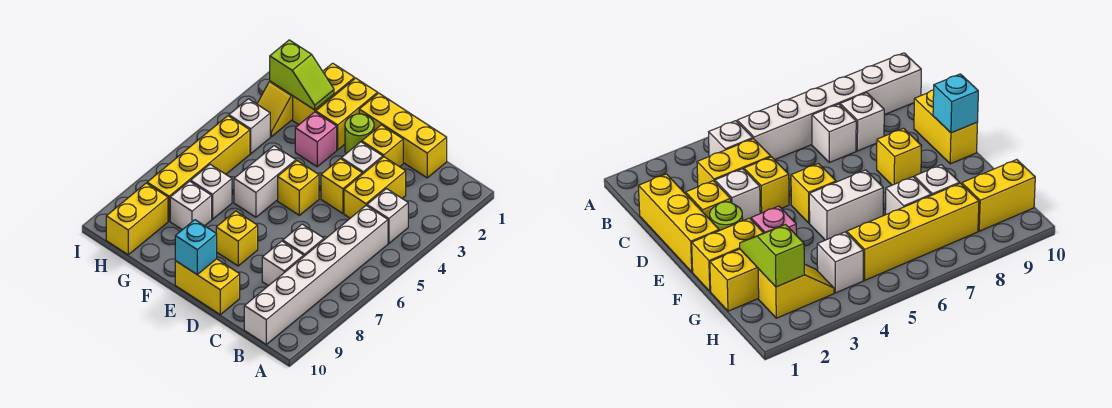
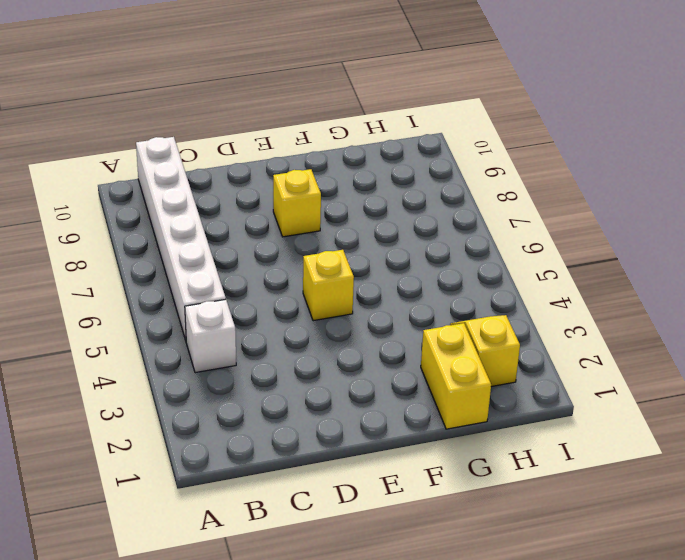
none -> yellow 1x3 brick [359,93,447,178]
none -> yellow 1x2 brick [344,157,406,218]
none -> white 1x1 brick [283,224,324,256]

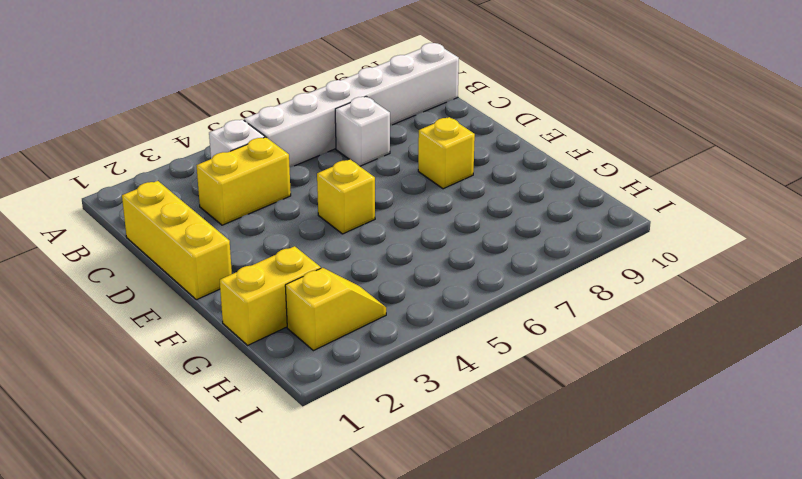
none -> white 1x1 brick [262,241,304,286]
none -> yellow 1x1 brick [362,125,403,167]
none -> white 1x1 brick [341,142,383,174]

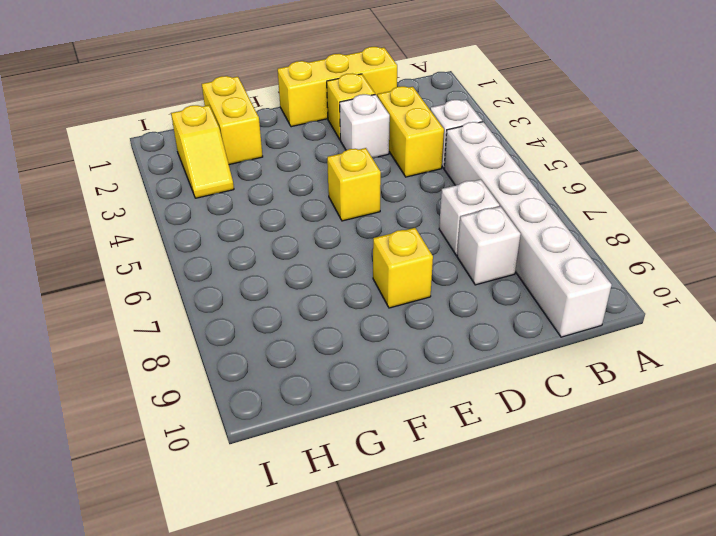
none -> yellow 1x1 brick [321,159,362,213]
none -> yellow 1x2 brick [175,259,240,314]
none -> lime 1x1 round brick [345,114,374,154]

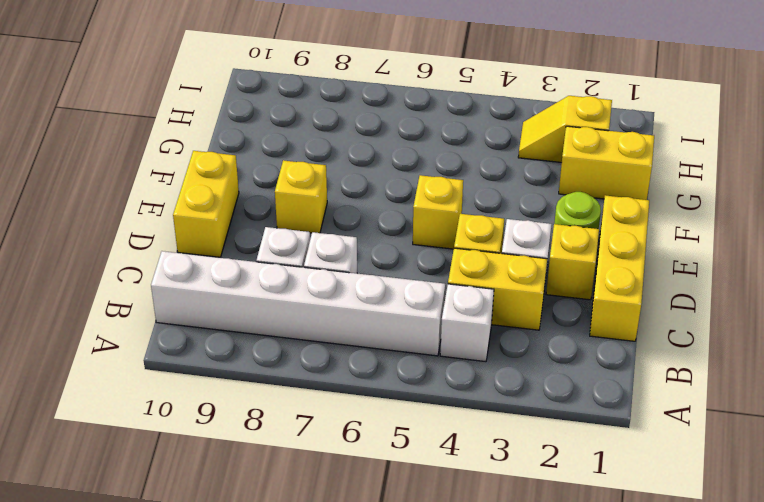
none -> yellow 1x2 brick [316,78,378,150]
none -> pink 1x1 brick [295,112,337,167]
none -> white 1x2 brick [234,146,296,217]

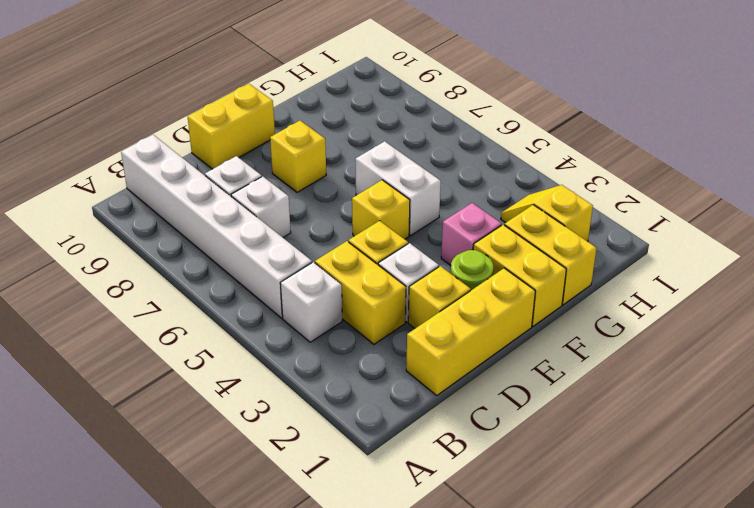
none -> white 1x1 brick [191,164,232,219]
none -> white 1x1 brick [170,181,212,230]
none -> white 1x1 brick [229,99,270,154]

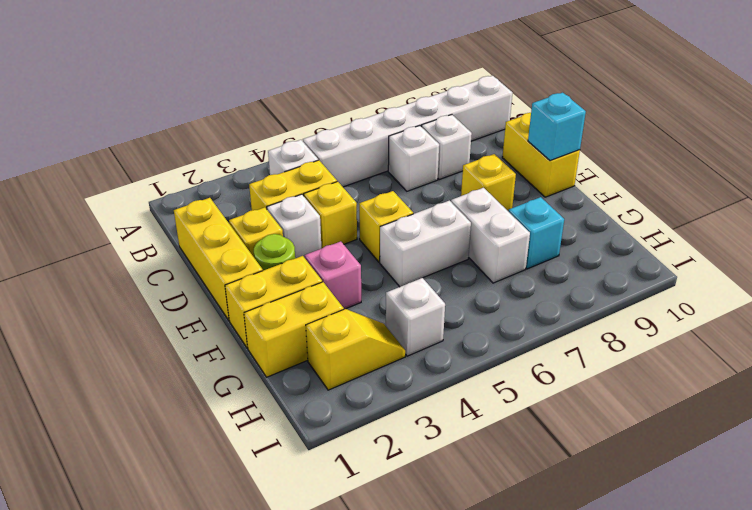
white 1x2 brick [451,188,530,283] -> white 1x1 brick [191,164,232,219]
cyan 1x1 brick [508,197,564,269] -> white 1x1 brick [170,181,212,230]
none -> yellow 1x4 brick [147,116,250,221]
none -> yellow 1x2 brick [106,183,168,255]
none -> lime 1x2 slope [270,40,334,110]

